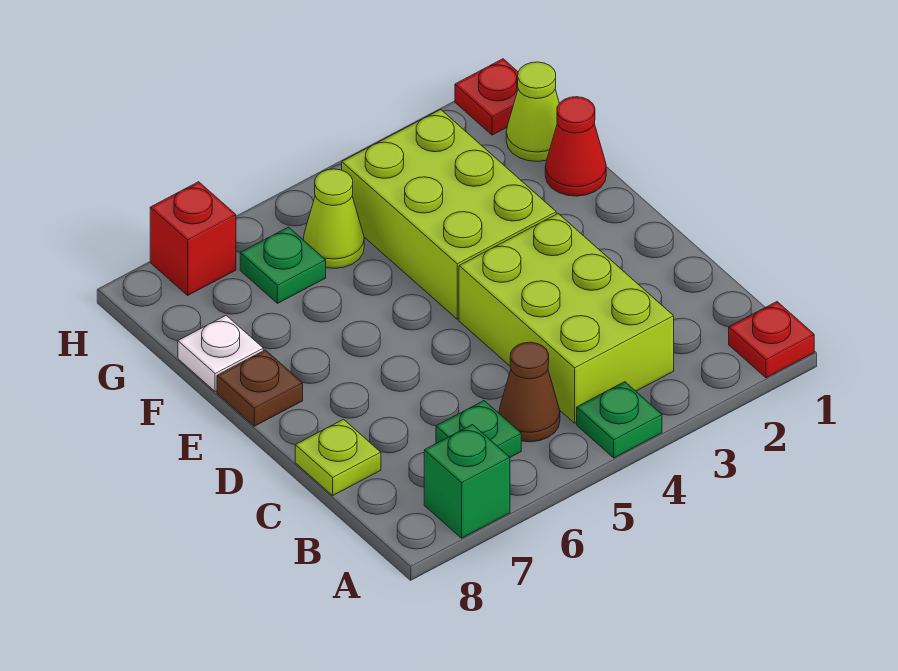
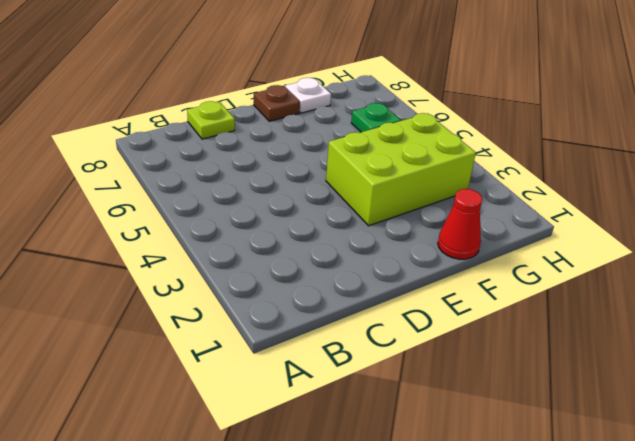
none -> red 1x1 plate [729,302,814,378]
none -> green 1x1 plate [577,382,662,458]
none -> green 1x1 brick [424,425,510,538]

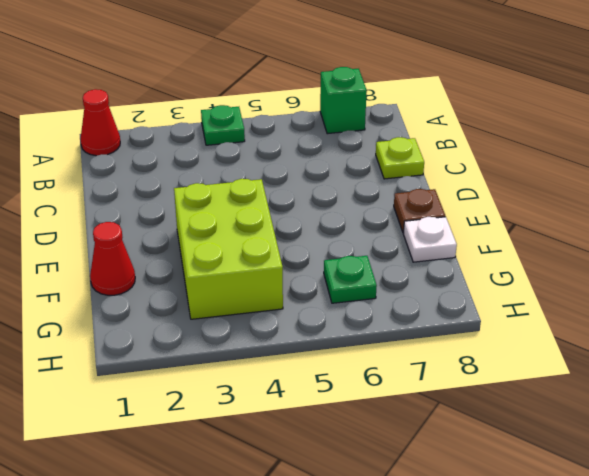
red 1x1 cone [80,89,120,156] -> red 1x1 plate [729,302,814,378]
none -> lime 2x3 brick [459,214,674,423]
none -> brown 1x1 cone [499,342,560,442]
none -> green 1x1 plate [436,401,521,457]

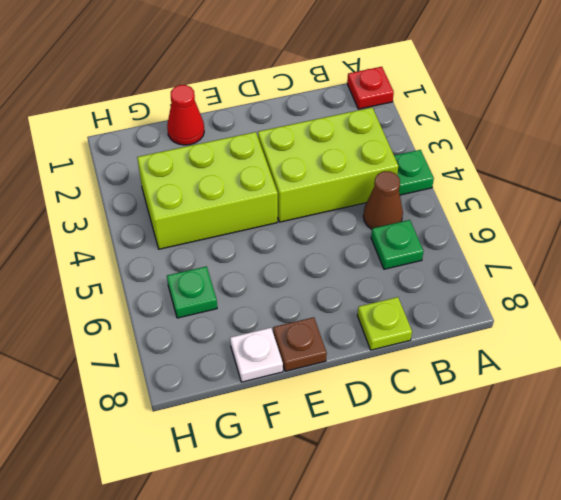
none -> green 1x1 brick [424,425,510,538]
none -> lime 1x1 cone [506,62,559,162]
none -> lime 1x1 cone [303,169,364,268]

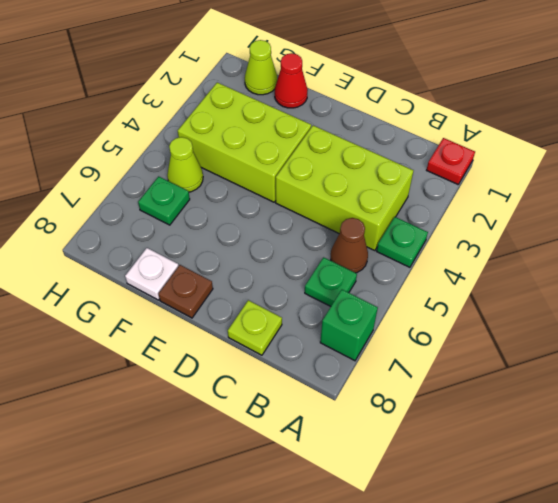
none -> red 1x1 plate [455,59,518,135]
none -> red 1x1 brick [150,182,236,295]

